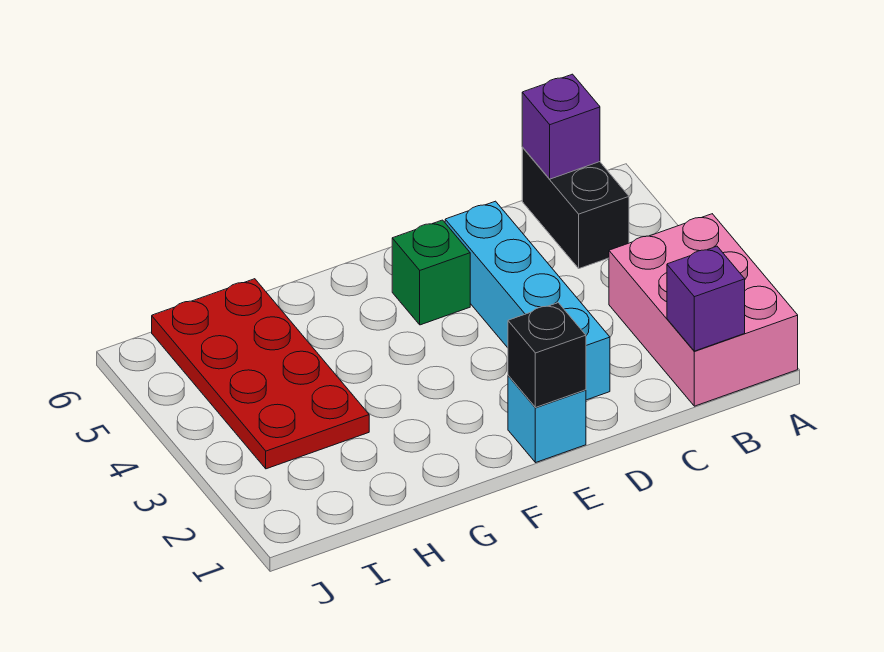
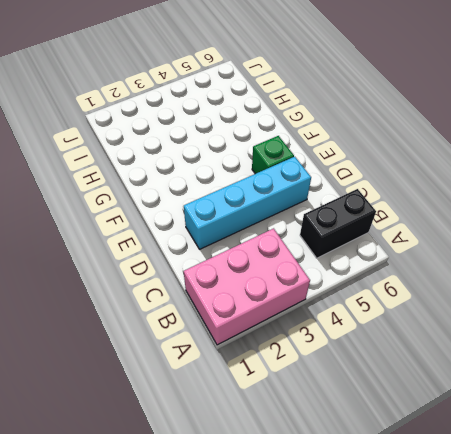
none -> cyan 1x1 brick [508,376,586,463]
none -> red 2x4 plate [152,279,369,469]

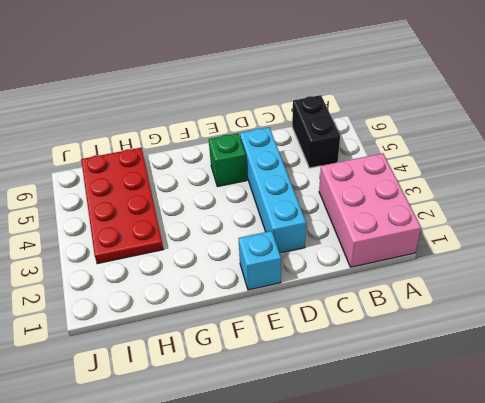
none -> purple 1x1 brick [667,246,745,351]
none -> purple 1x1 brick [522,74,600,179]

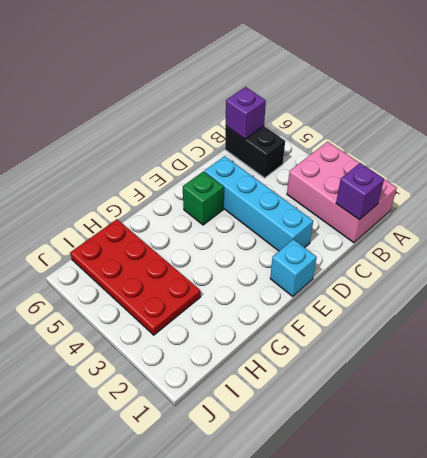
none -> black 1x1 brick [508,303,586,408]

